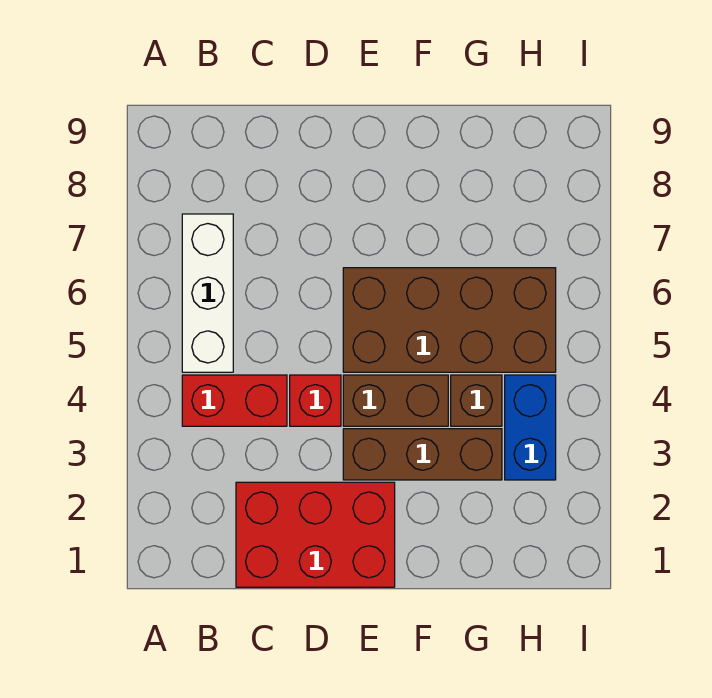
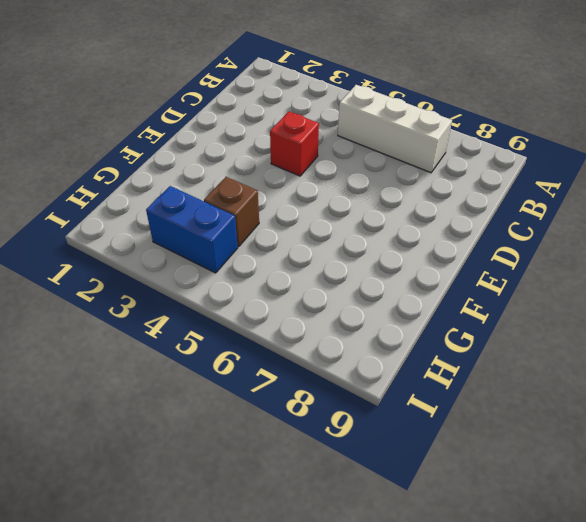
none -> red 1x2 brick [182,375,287,426]
none -> red 2x3 brick [236,482,395,587]

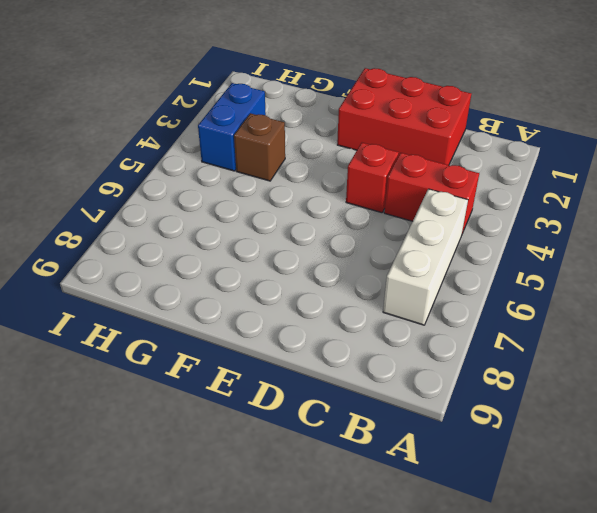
none -> brown 1x3 brick [343,429,502,480]
none -> brown 1x2 brick [343,375,448,426]

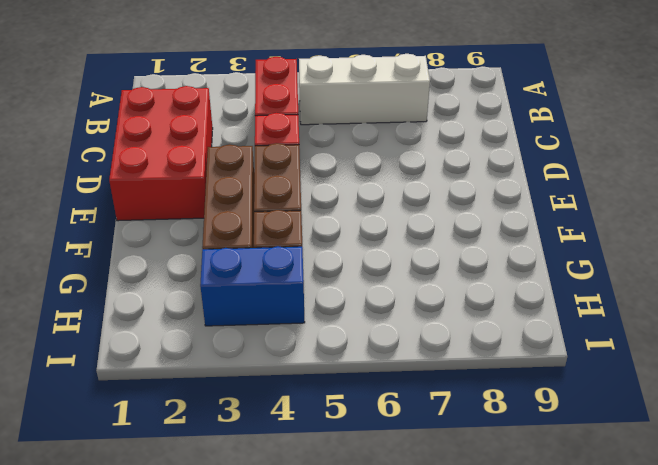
none -> brown 2x4 brick [343,268,556,372]

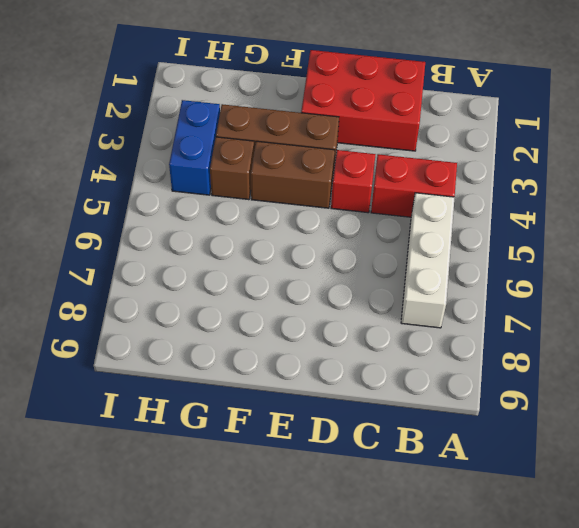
none -> brown 2x4 brick [343,268,556,372]

